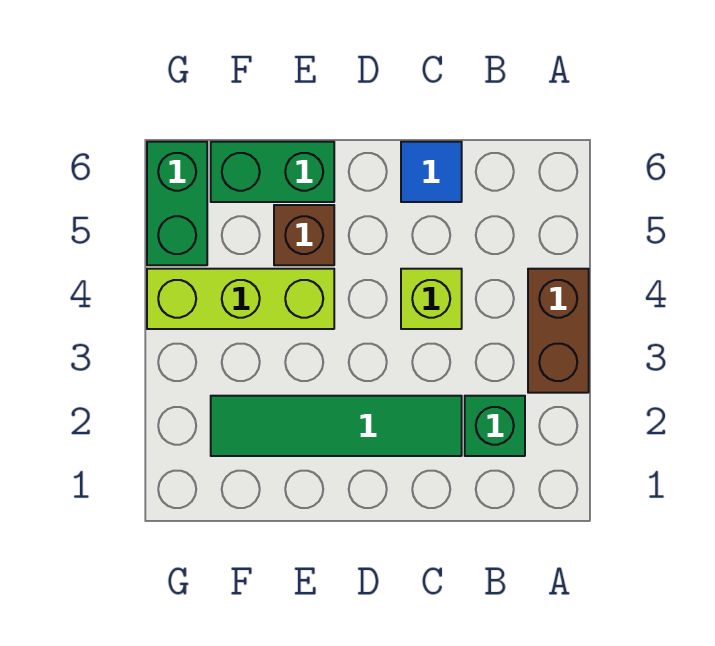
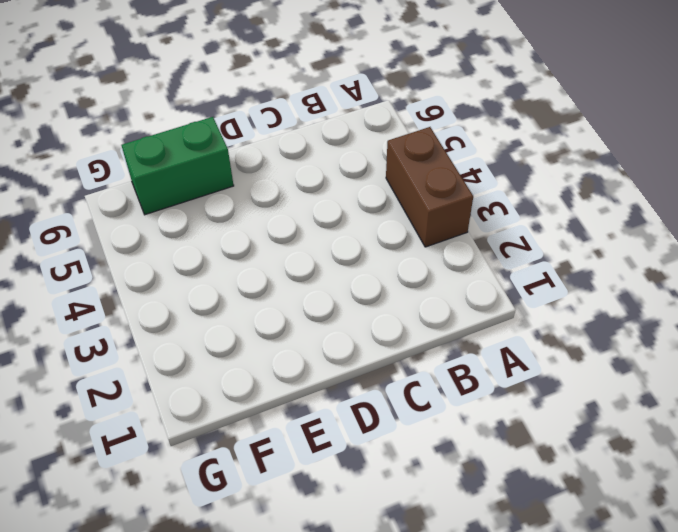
none -> green 1x1 brick [465,396,525,456]
none -> green 1x4 tile [211,396,462,456]

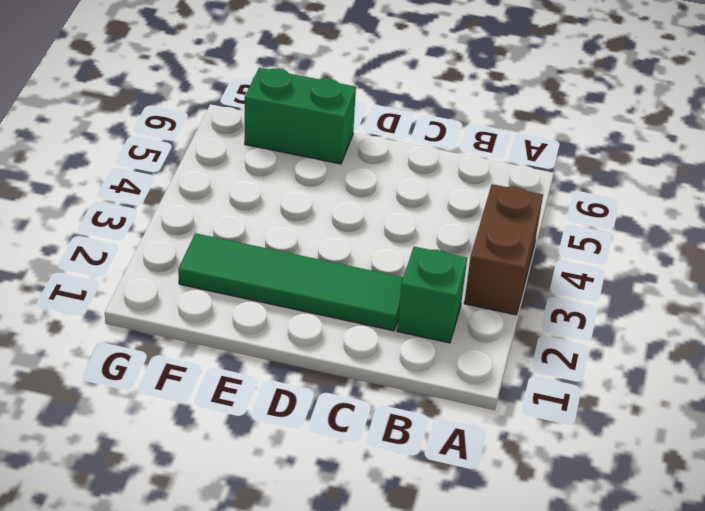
none -> lime 1x1 brick [401,269,462,329]
none -> blue 1x1 tile [401,142,462,202]

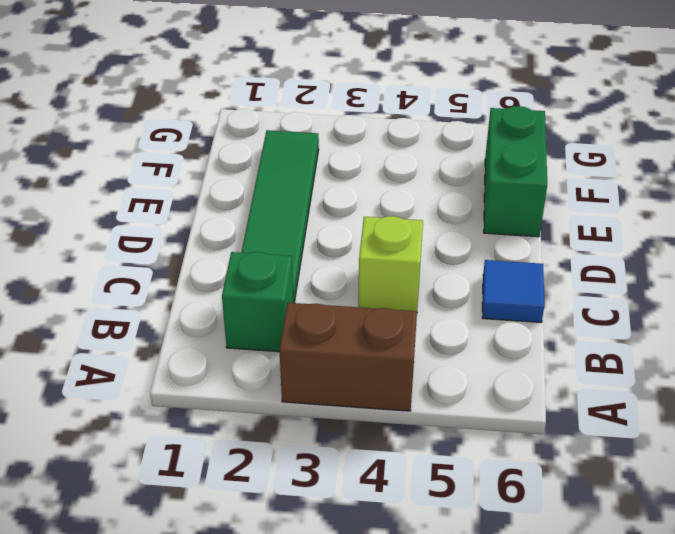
none -> lime 1x3 brick [147,269,334,329]
none -> brown 1x1 brick [274,205,334,265]

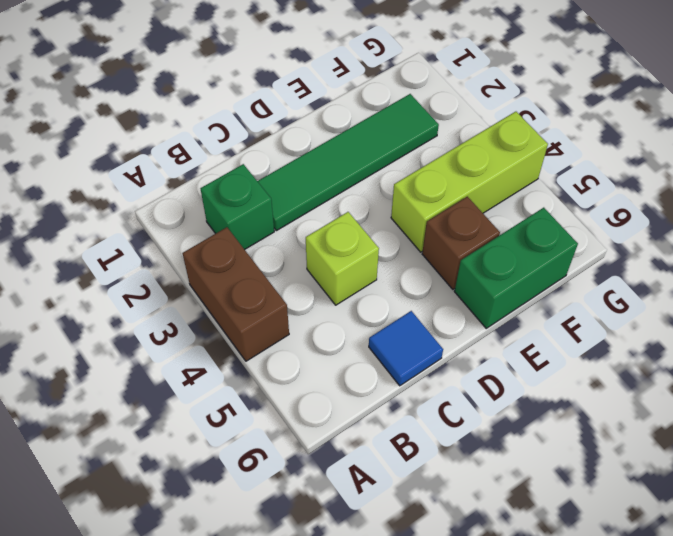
none -> green 1x2 brick [147,142,207,265]

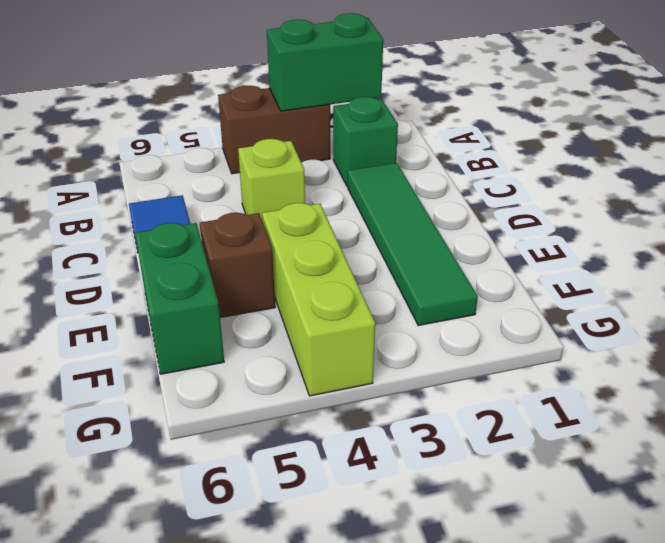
green 1x2 brick [267,13,383,111] -> green 1x2 brick moved to [147,142,207,265]

